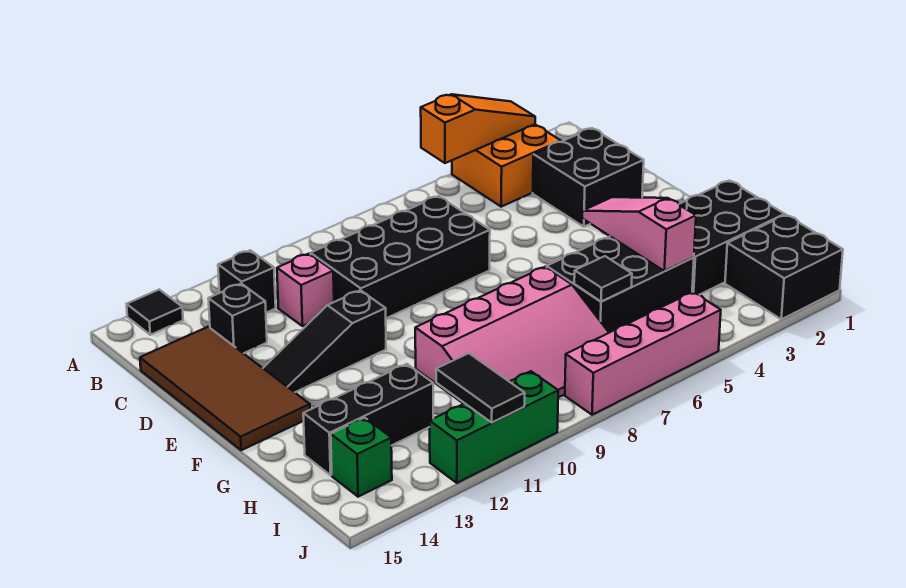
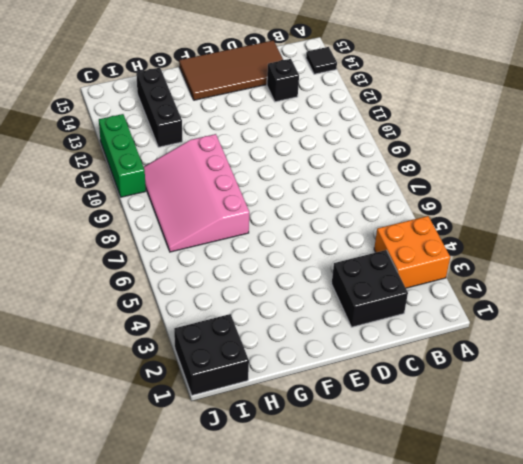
none -> black 1x1 brick [218,250,276,313]
none -> black 2x4 brick [311,196,490,318]
none -> pink 1x1 brick [277,254,334,326]

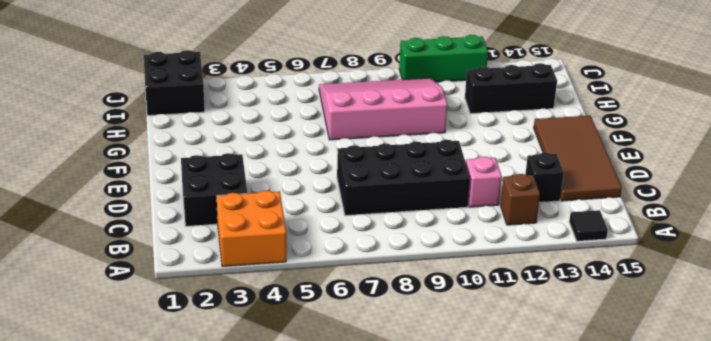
brown 1x1 brick [501,174,540,225] -> black 1x1 brick [218,250,276,313]
none -> black 1x3 slope [263,290,386,392]
none -> black 2x3 brick [680,181,785,295]
none -> black 2x3 brick [547,237,694,333]

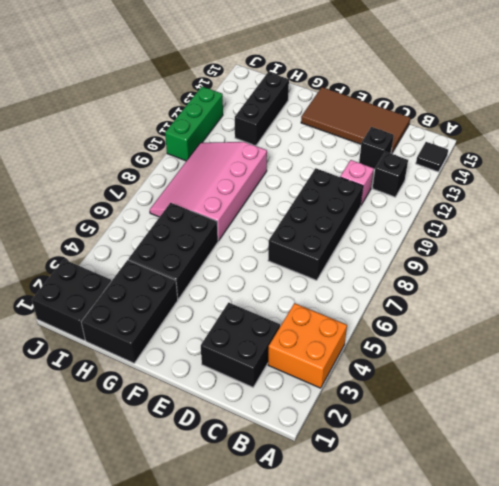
none -> black 1x3 slope [263,290,386,392]
none -> green 1x1 brick [331,418,392,497]
none -> pink 1x4 brick [565,292,721,415]

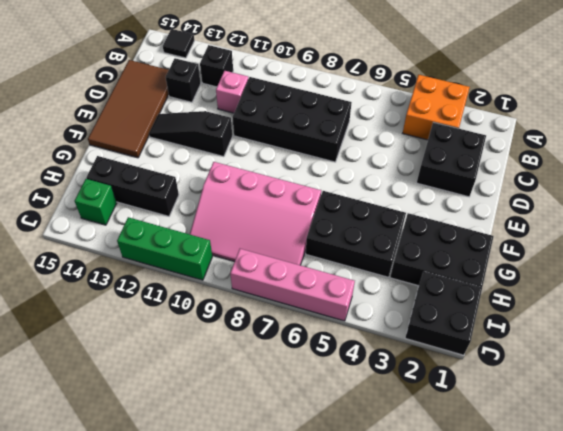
none -> orange 1x3 slope [421,94,535,163]
none -> pink 1x3 slope [582,197,696,271]
none -> black 1x1 tile [574,256,632,302]

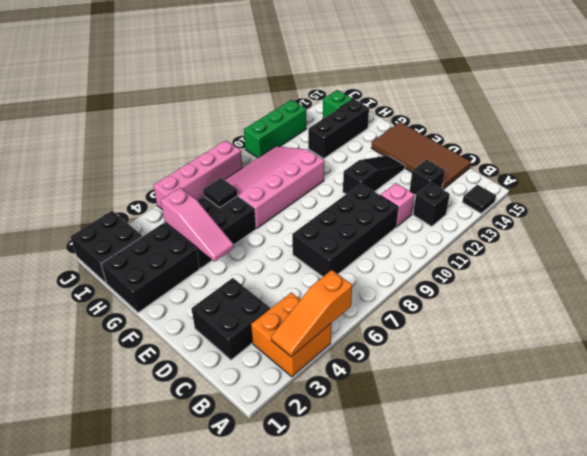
none -> black 1x2 tile [436,353,525,422]

